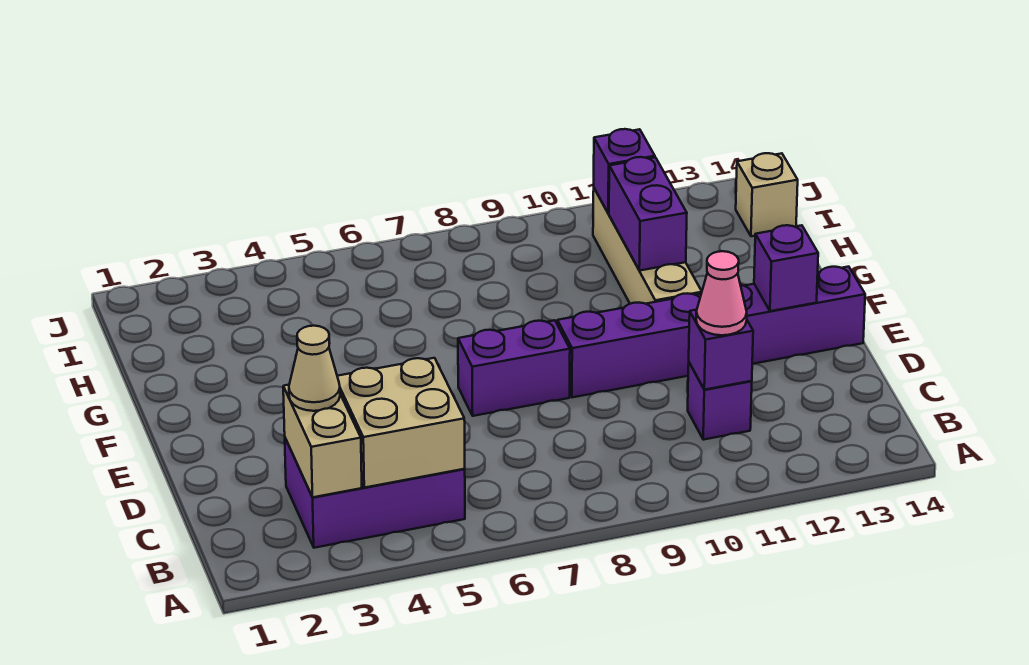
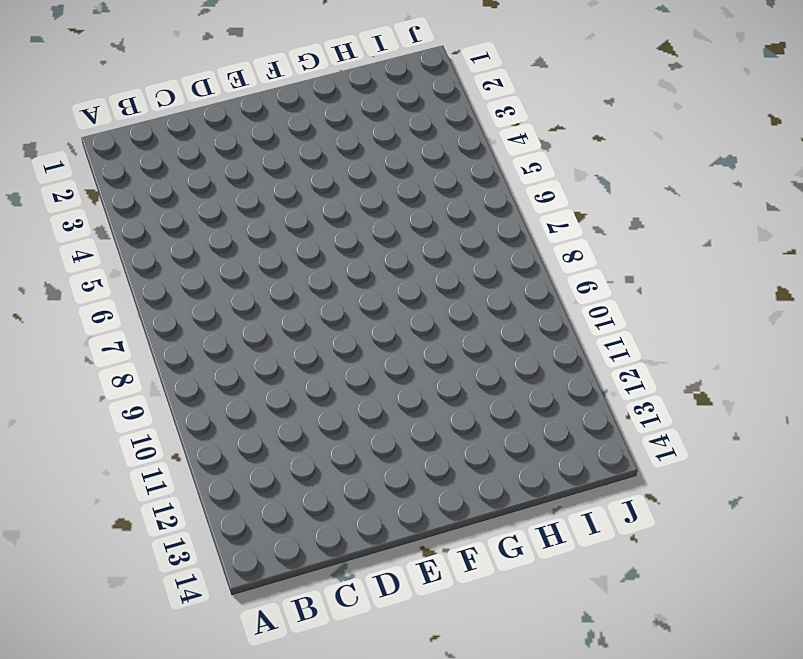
none -> purple 2x3 brick [285,438,465,548]
none -> purple 1x1 brick [688,363,752,440]
none -> purple 1x2 brick [458,320,570,416]

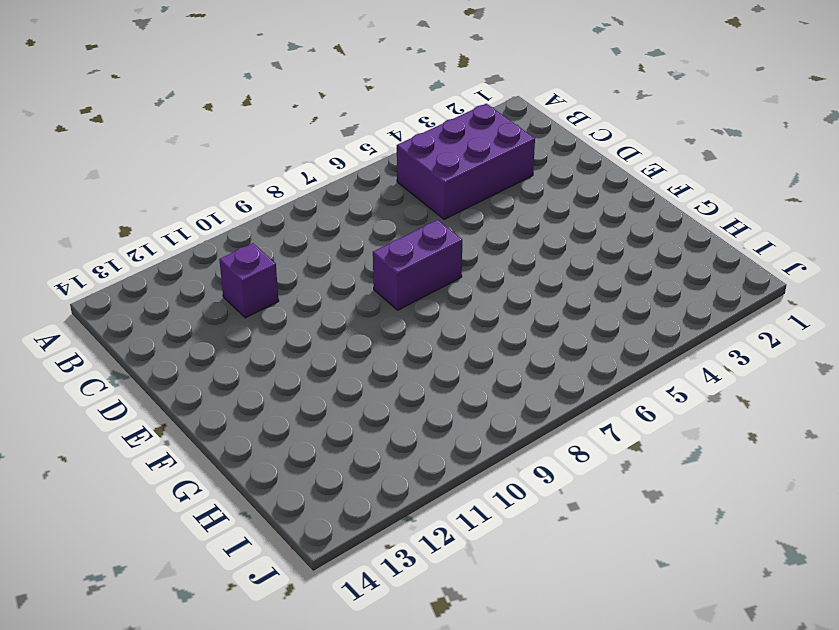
none -> purple 1x6 brick [557,267,865,397]
none -> tan 1x4 brick [593,189,702,304]
none -> tan 1x1 brick [736,153,798,236]

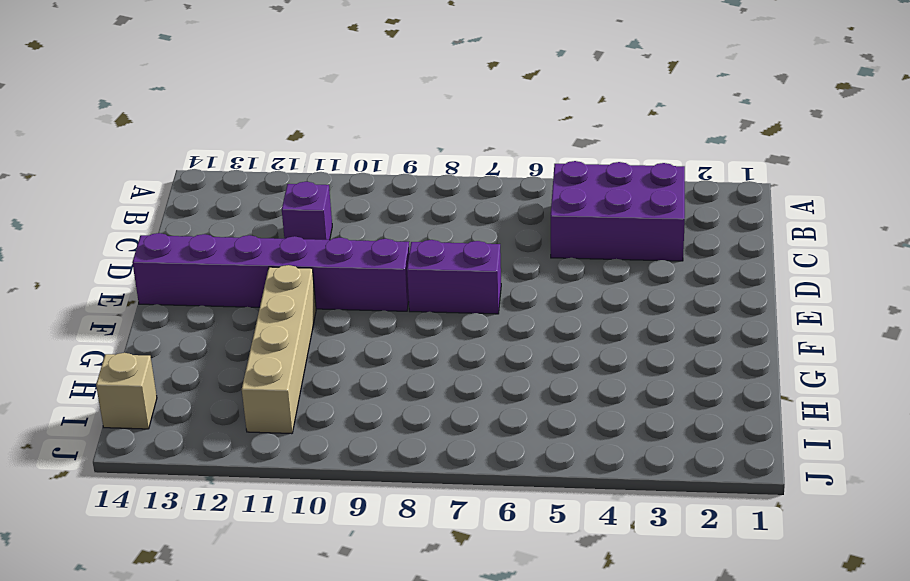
none -> tan 1x2 brick [283,385,362,497]
none -> tan 2x2 brick [337,358,465,488]
none -> purple 1x1 brick [689,310,753,390]

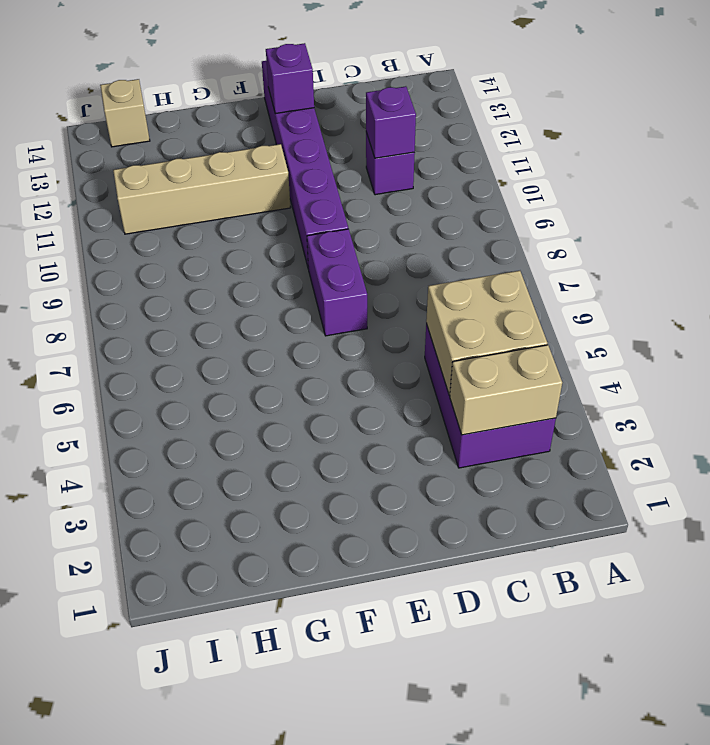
none -> purple 1x2 brick [609,157,687,271]
none -> purple 1x1 brick [594,129,655,213]
none -> tan 1x1 cone [289,326,340,411]

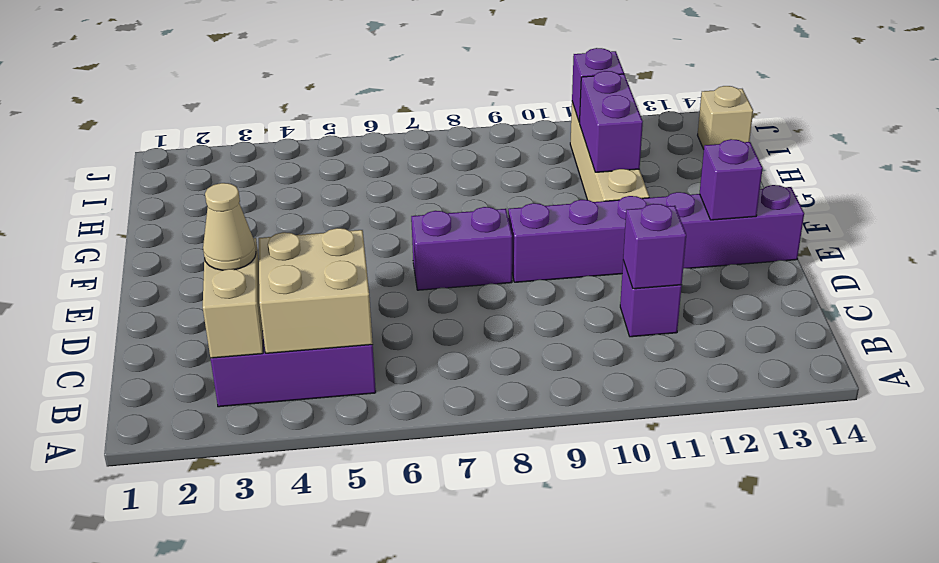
none -> pink 1x1 cone [696,251,747,335]

